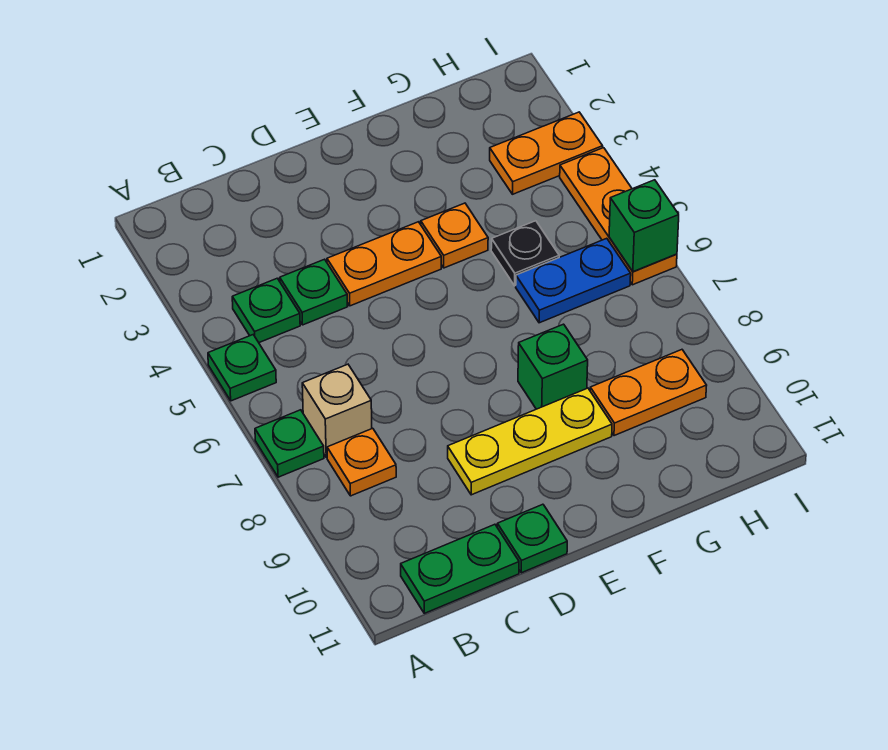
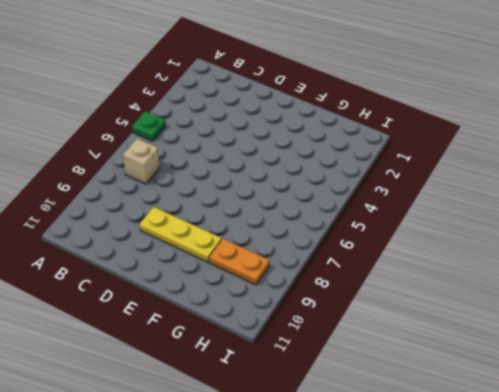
none -> green 1x1 plate [255,410,324,477]
none -> green 1x1 plate [232,278,300,342]
none -> orange 1x1 plate [327,428,396,496]

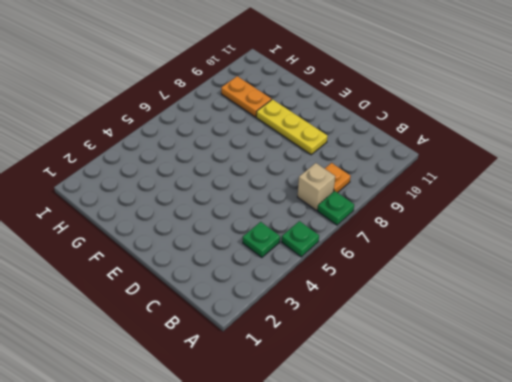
none -> green 1x2 plate [401,524,519,613]
none -> green 1x1 plate [280,259,348,325]
none -> orange 1x2 plate [327,222,441,306]

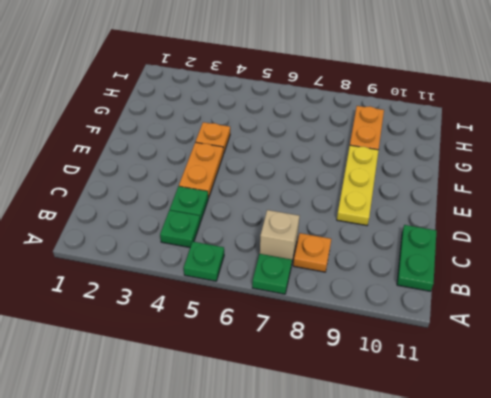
none -> green 1x1 plate [497,504,567,573]
none -> green 1x1 brick [518,324,588,409]
none -> black 1x1 plate [491,221,559,286]

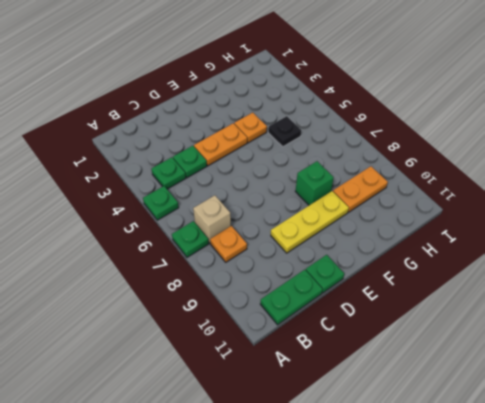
none -> blue 1x2 plate [516,238,631,323]
none -> orange 1x2 plate [490,112,603,194]
none -> orange 1x3 plate [560,148,677,285]

